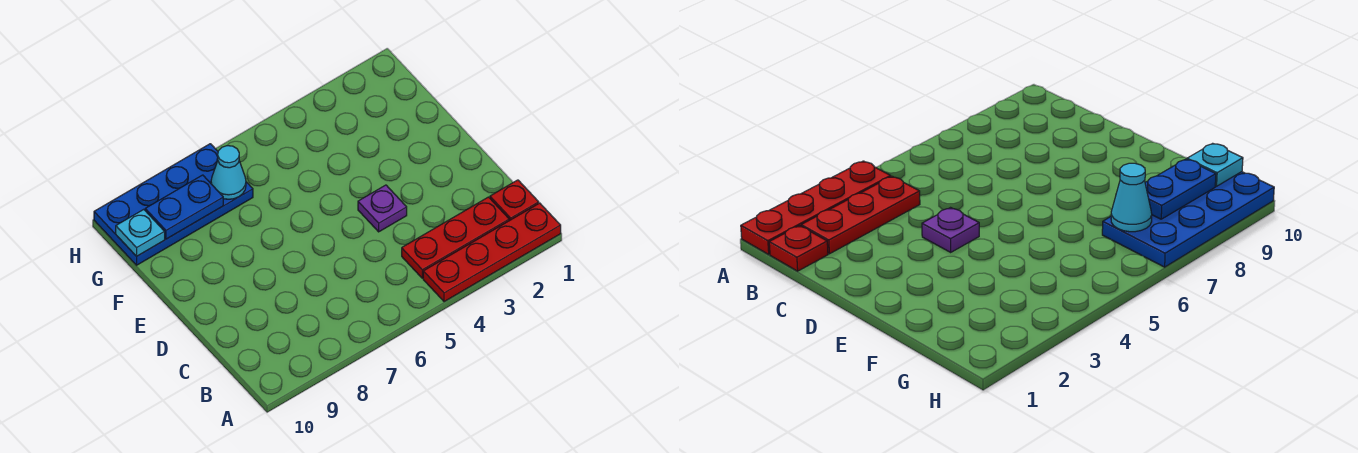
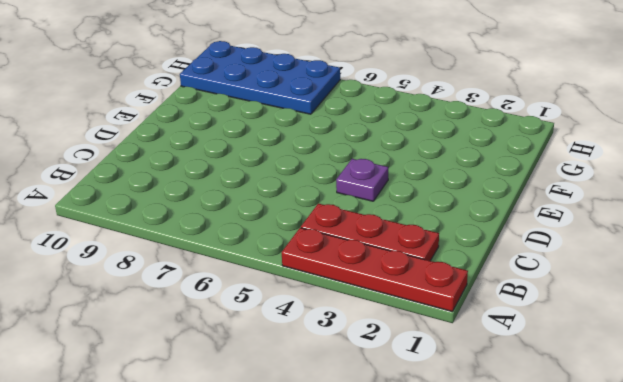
none -> red 1x1 plate [490,180,539,221]
none -> cyan 1x1 cone [211,146,246,199]

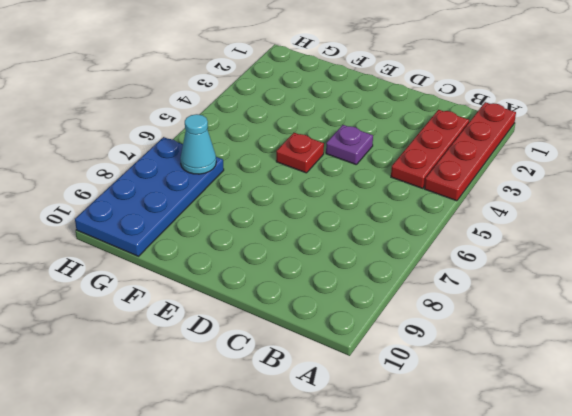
red 1x1 plate [276,133,324,173] -> red 1x1 plate moved to [490,180,539,221]
none -> blue 1x2 plate [145,175,223,239]
none -> cyan 1x1 plate [116,209,165,256]

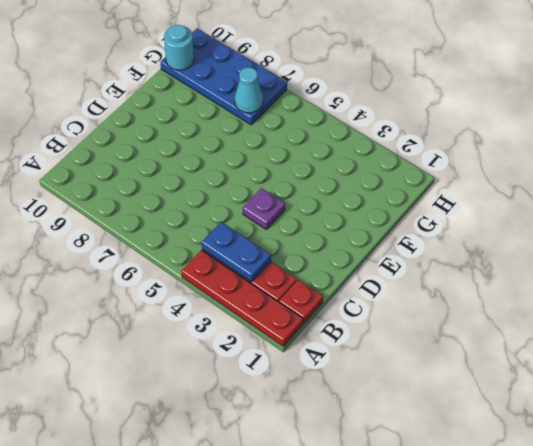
blue 1x2 plate [202,222,271,282] -> blue 1x2 plate moved to [145,175,223,239]
cyan 1x1 round brick [164,25,194,70] -> cyan 1x1 plate [116,209,165,256]

